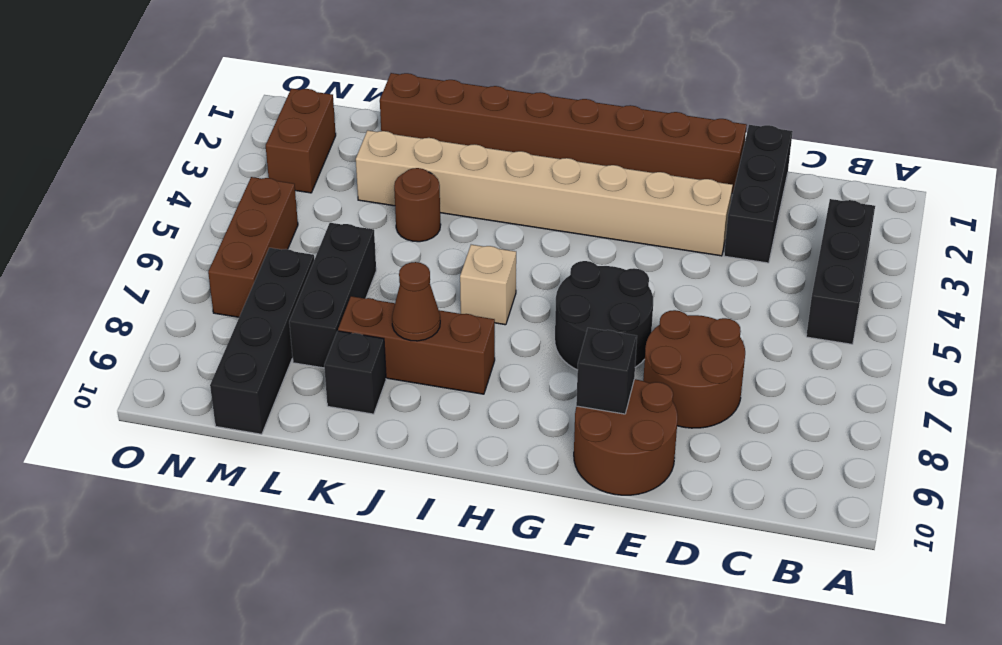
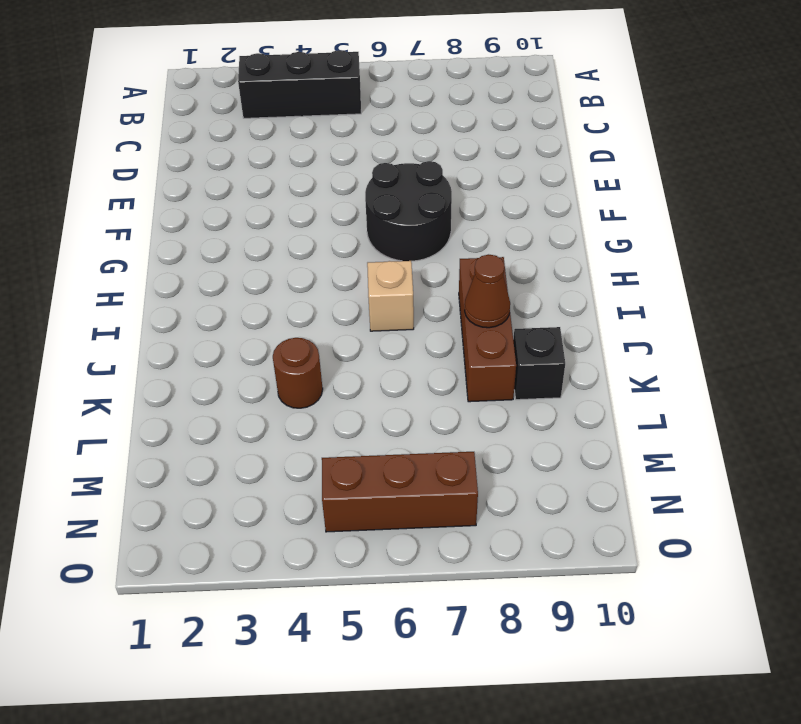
none -> black 1x3 brick [724,125,793,263]
none -> brown 2x2 round brick [643,310,745,428]
none -> brown 1x8 brick [380,73,747,193]

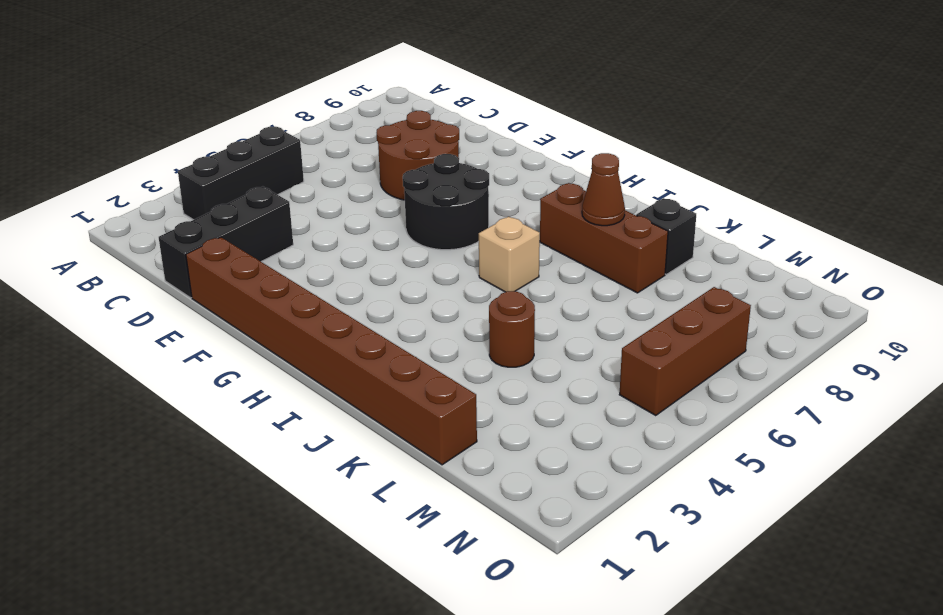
none -> tan 1x8 brick [356,130,733,256]
none -> brown 2x2 round brick [574,379,678,495]
none -> black 1x3 brick [289,223,376,368]

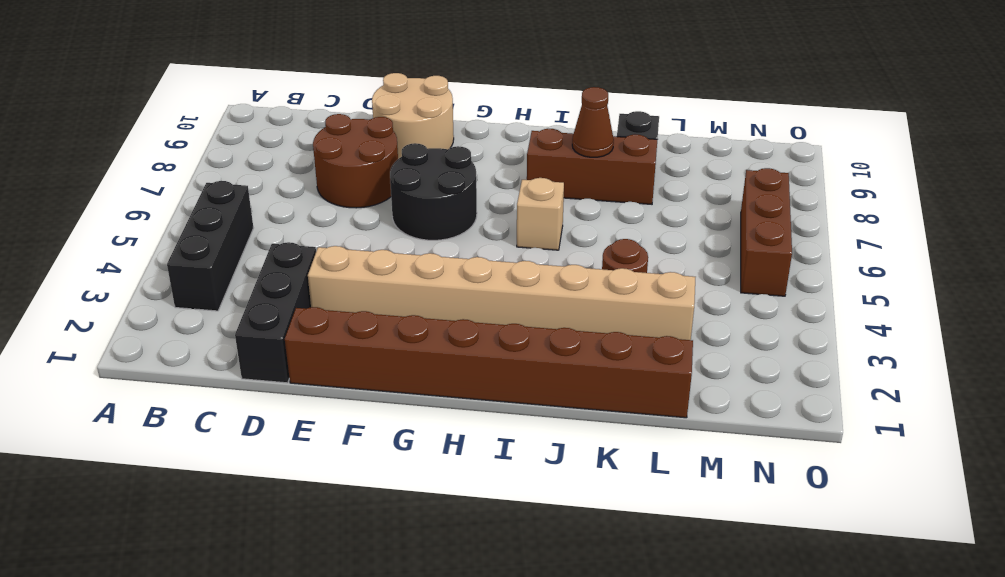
tan 2x2 round brick [372,73,454,159] -> brown 2x2 round brick [574,379,678,495]
none -> black 1x3 brick [289,223,376,368]
none -> black 1x4 brick [210,248,314,434]
none -> brown 1x2 brick [266,89,336,193]

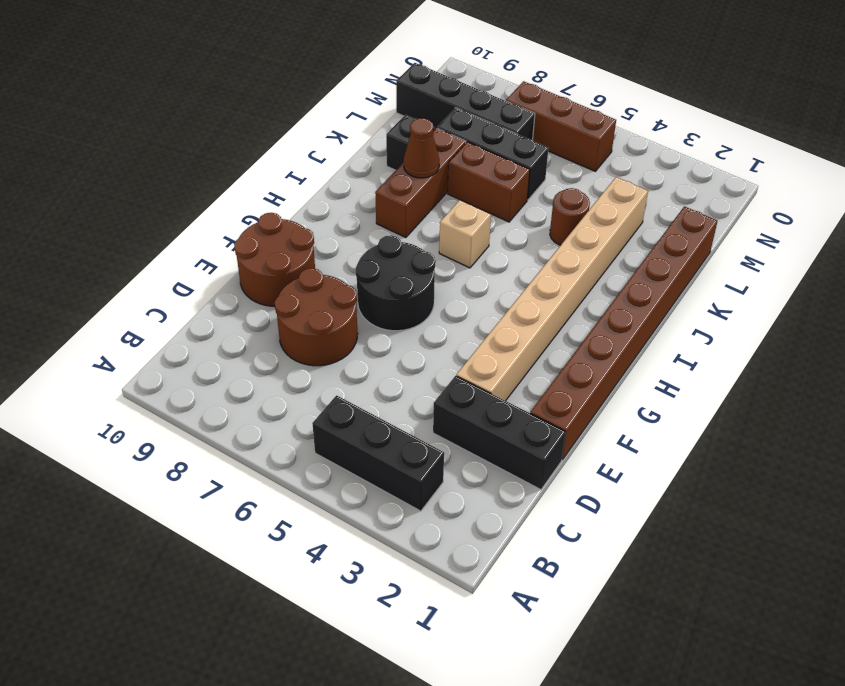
brown 1x2 brick [448,142,530,222] -> brown 1x2 brick moved to [266,89,336,193]
none -> black 1x1 brick [576,328,637,414]

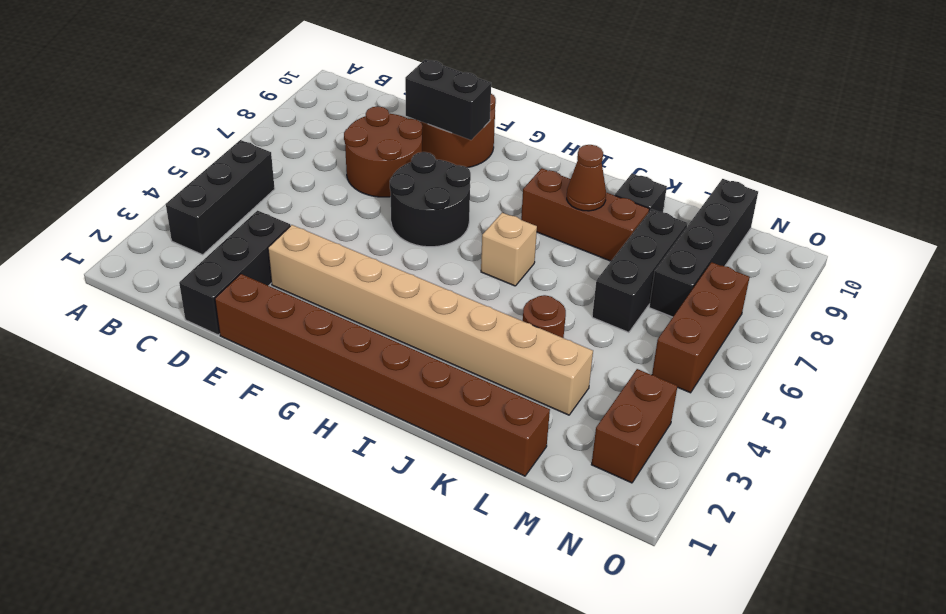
black 1x2 brick [405,59,491,140] -> black 1x1 brick [576,328,637,414]

